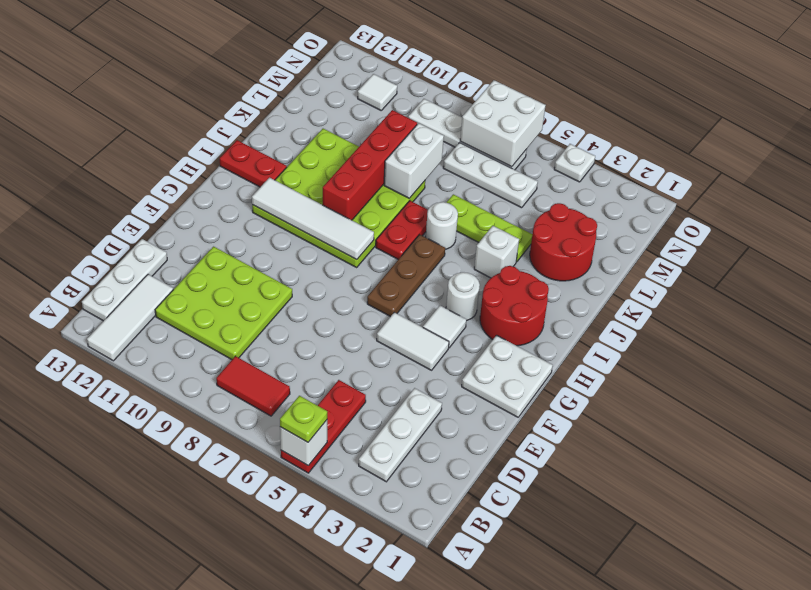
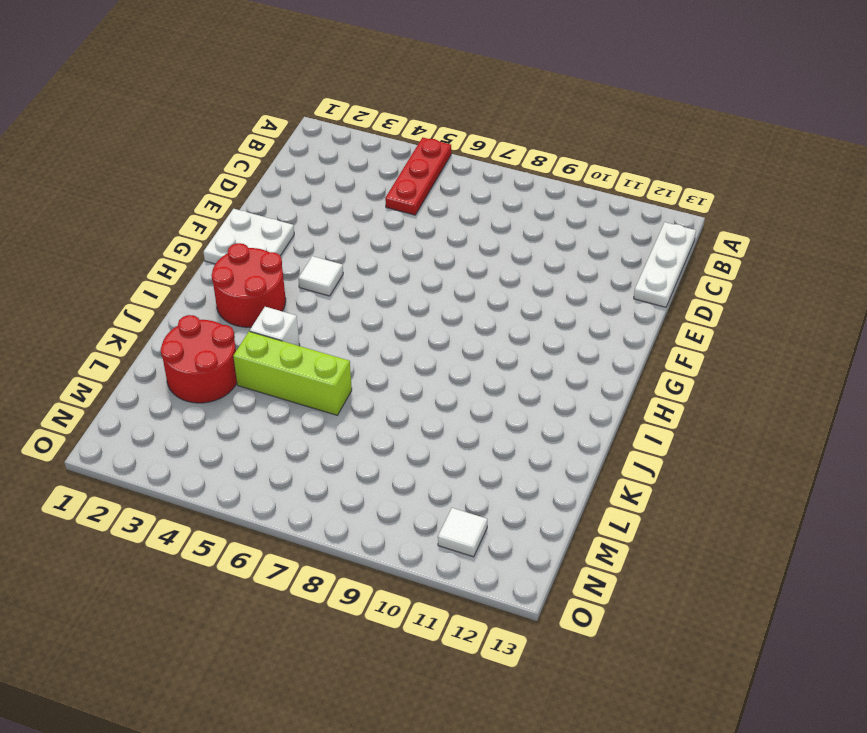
lime 1x3 brick [233,331,352,415] -> lime 1x3 plate [446,194,532,262]
none -> white 1x3 tile [87,274,173,361]
none -> white 1x3 plate [359,388,442,482]
none -> red 1x2 tile [216,356,290,416]

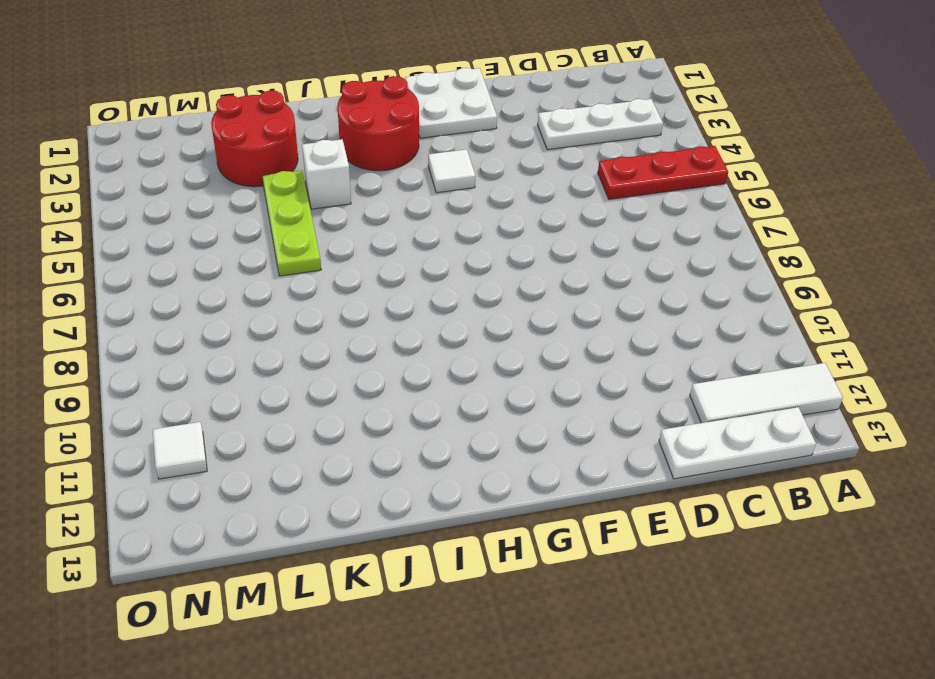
none -> red 1x2 tile [216,356,290,416]
none -> lime 3x3 plate [155,247,292,360]
none -> white 1x2 tile [377,312,449,370]

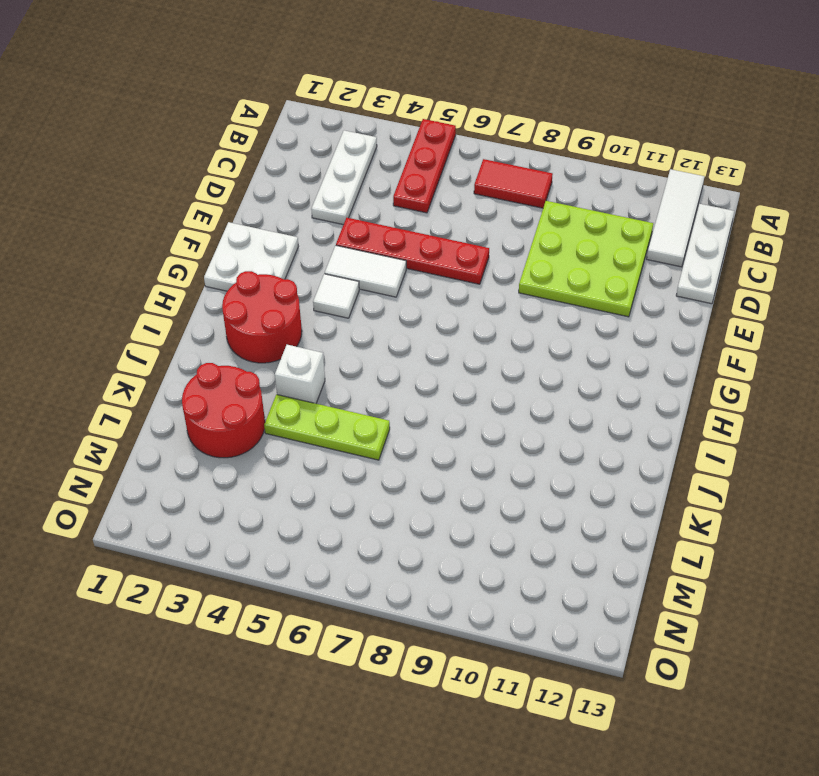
red 1x4 plate [336,218,489,284] -> none
none -> brown 1x3 plate [367,235,445,317]
none -> white 1x1 round brick [446,272,480,320]
none -> lime 4x4 plate [252,129,425,267]

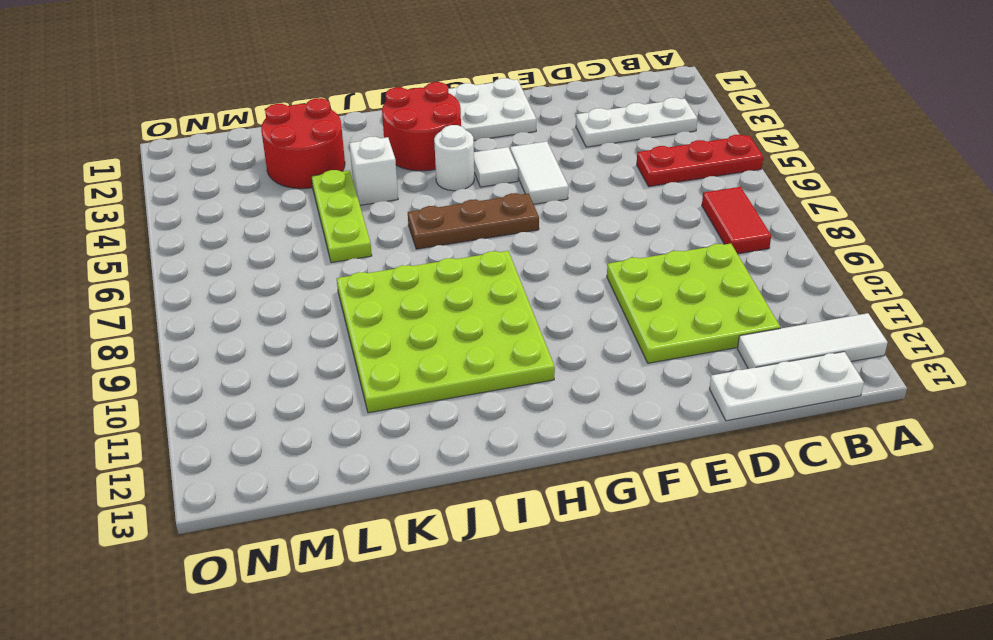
none -> red 1x2 plate [376,201,428,259]
none -> red 1x2 plate [220,140,287,187]
none -> white 1x1 round brick [426,202,458,249]

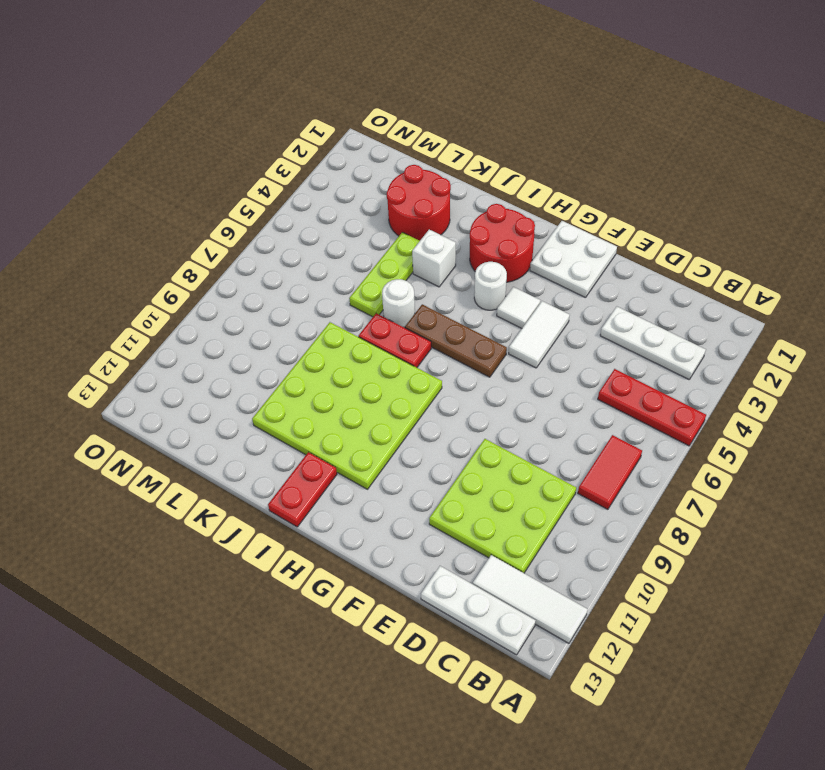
none -> white 1x3 plate [443,143,538,208]
none -> white 1x4 plate [408,99,527,170]
none -> white 1x1 tile [358,74,397,110]

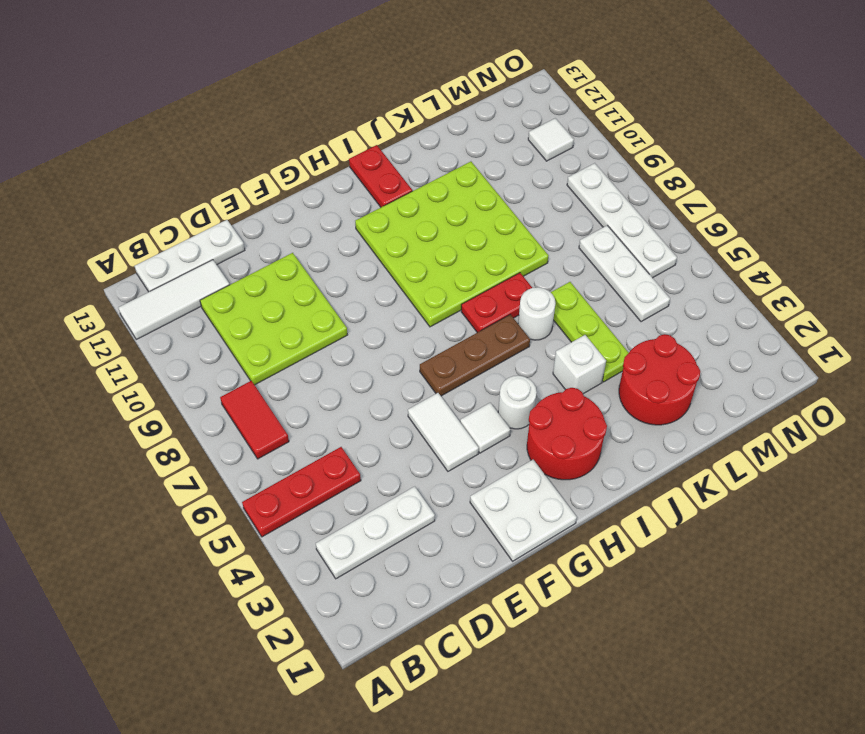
none -> white 1x1 plate [554,144,595,182]
none -> white 1x1 brick [280,420,327,466]
none -> white 1x4 tile [252,178,374,260]

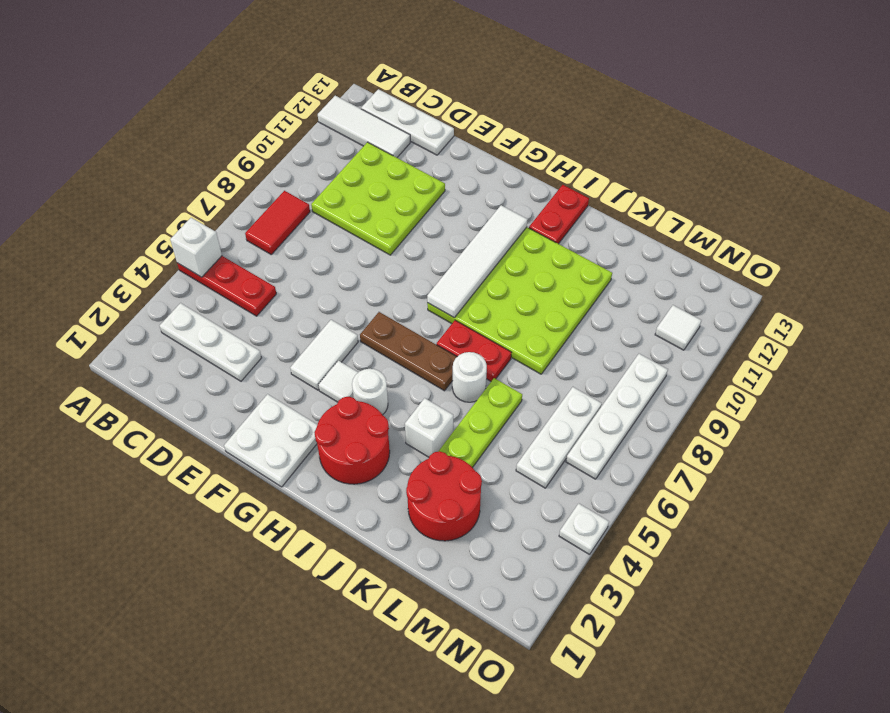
none -> red 1x4 brick [323,110,417,220]
none -> white 1x2 brick [384,123,444,198]
none -> white 2x2 brick [460,80,546,167]

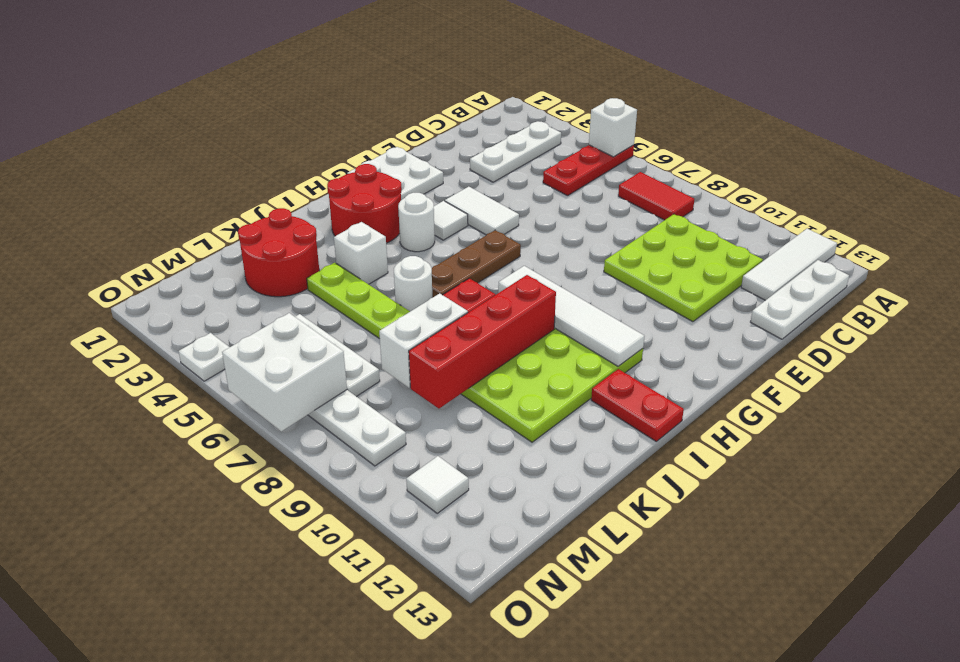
none -> lime 1x1 plate [280,396,327,442]

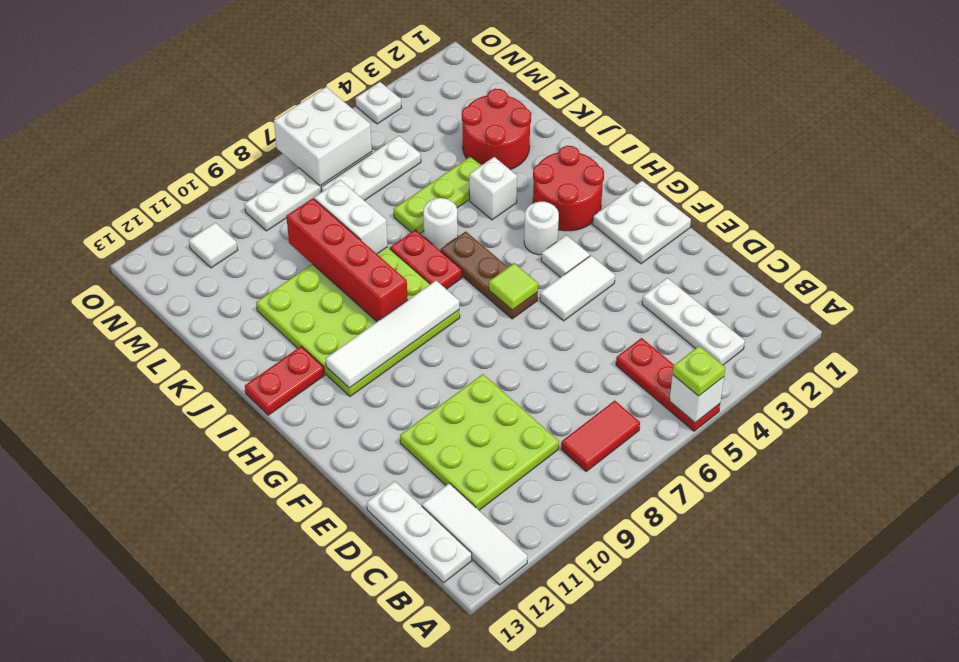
lime 1x1 tile [489,263,538,310] -> none

